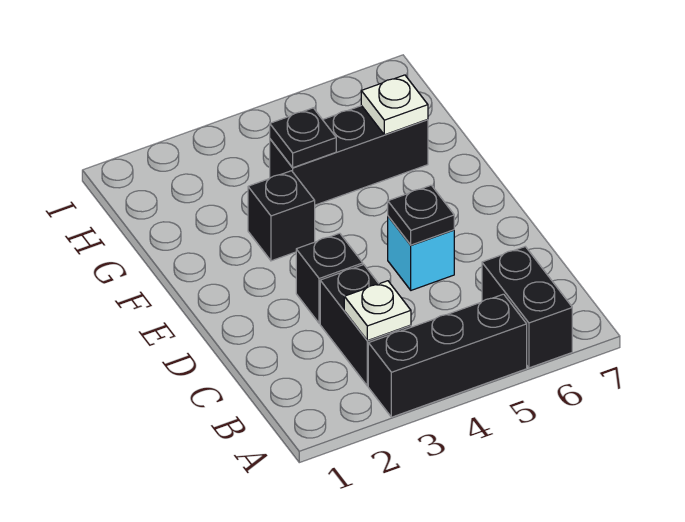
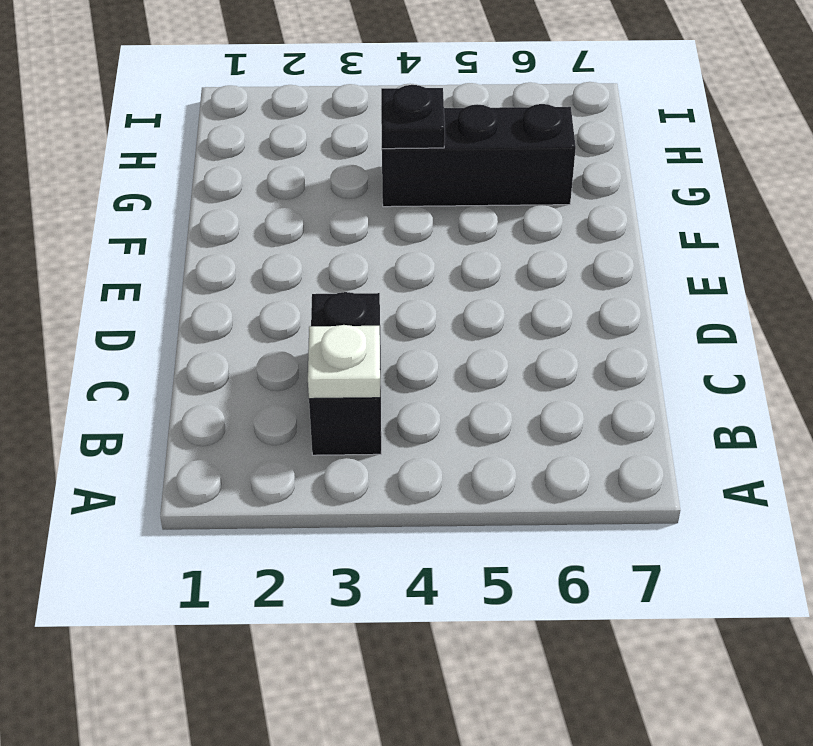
none -> black 1x3 brick [368,294,527,417]
none -> black 1x2 brick [482,247,572,368]

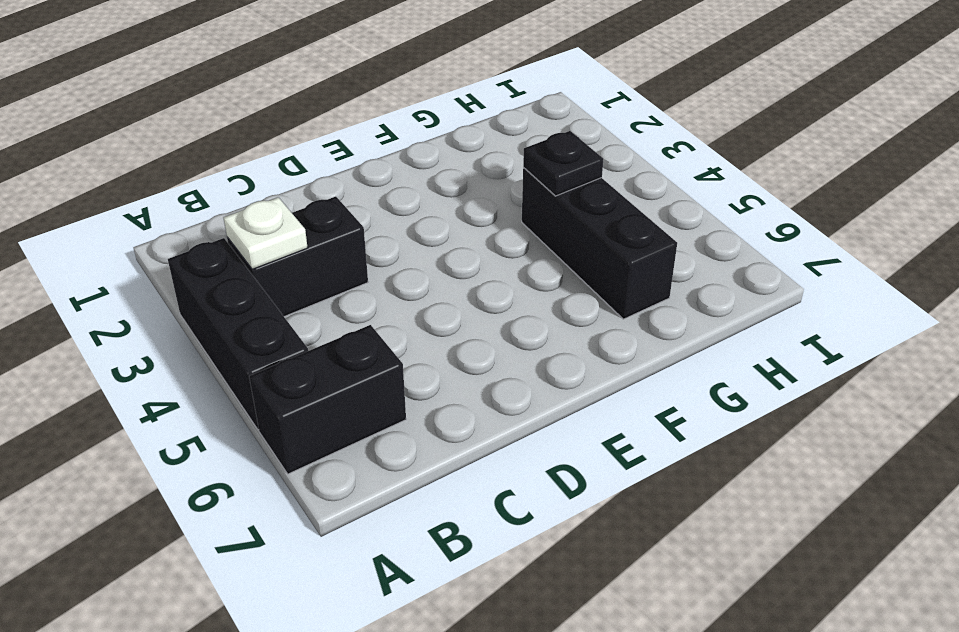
none -> black 1x1 brick [296,233,363,323]
none -> cyan 1x1 brick [388,216,454,290]

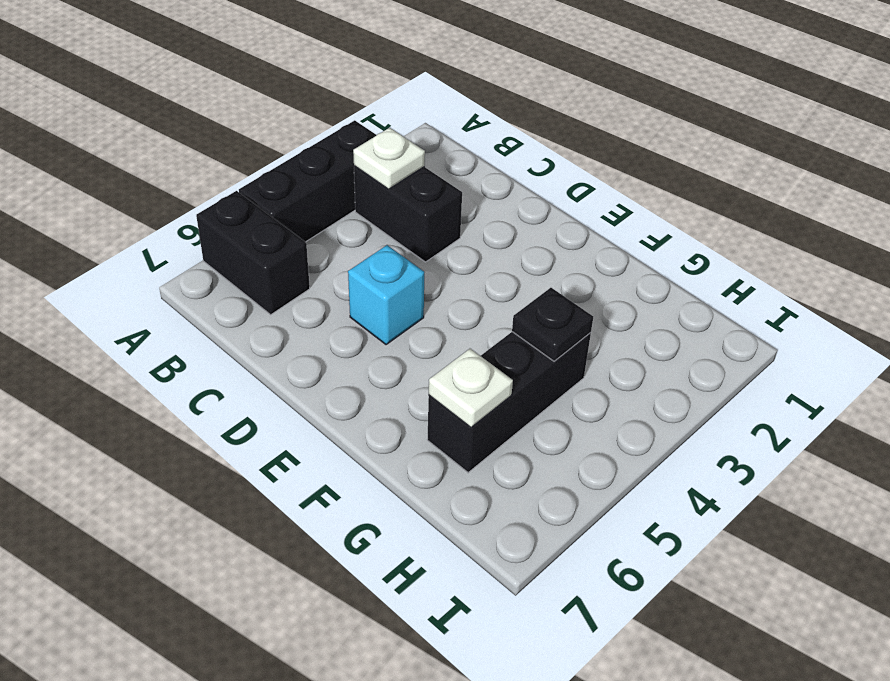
none -> black 1x1 brick [296,233,363,323]
none -> black 1x1 brick [248,171,315,261]

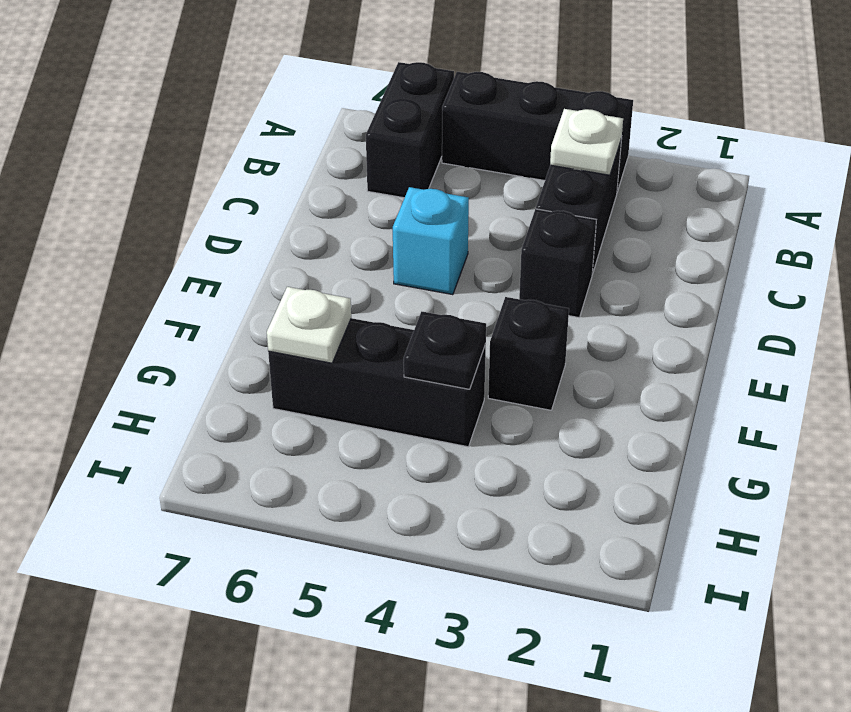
none -> black 1x1 plate [388,185,454,245]

